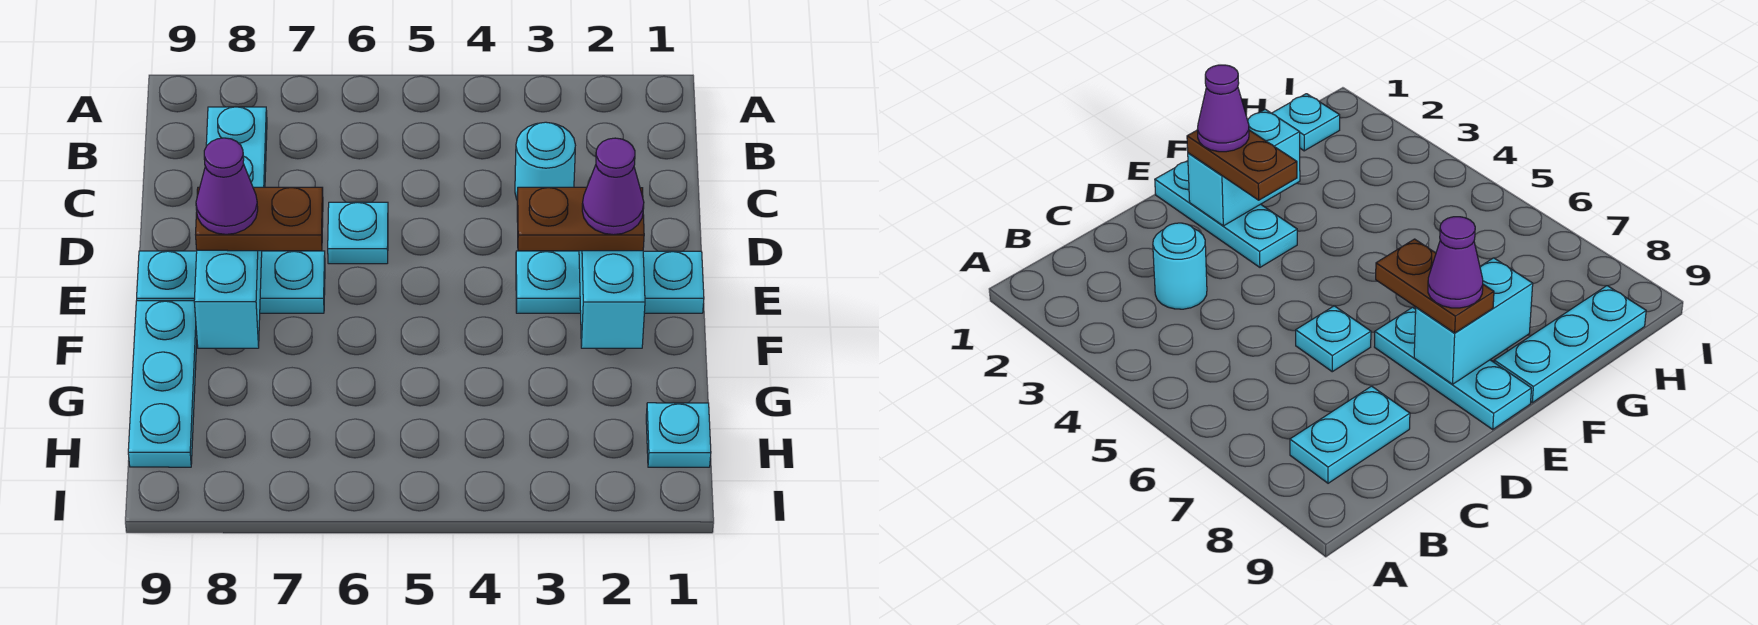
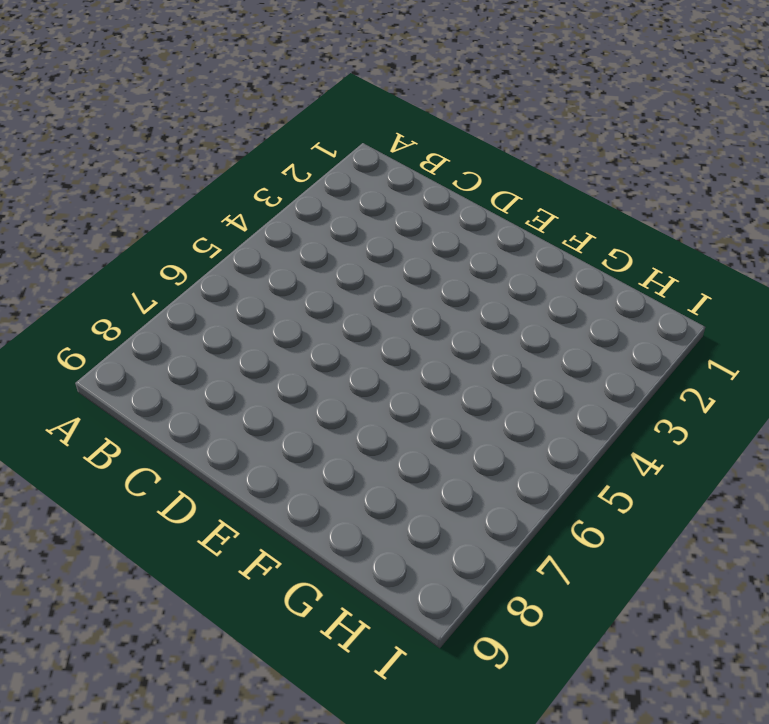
none -> cyan 1x2 plate [206,107,267,187]
none -> cyan 1x1 round brick [515,122,575,199]
none -> cyan 1x1 plate [328,202,388,264]

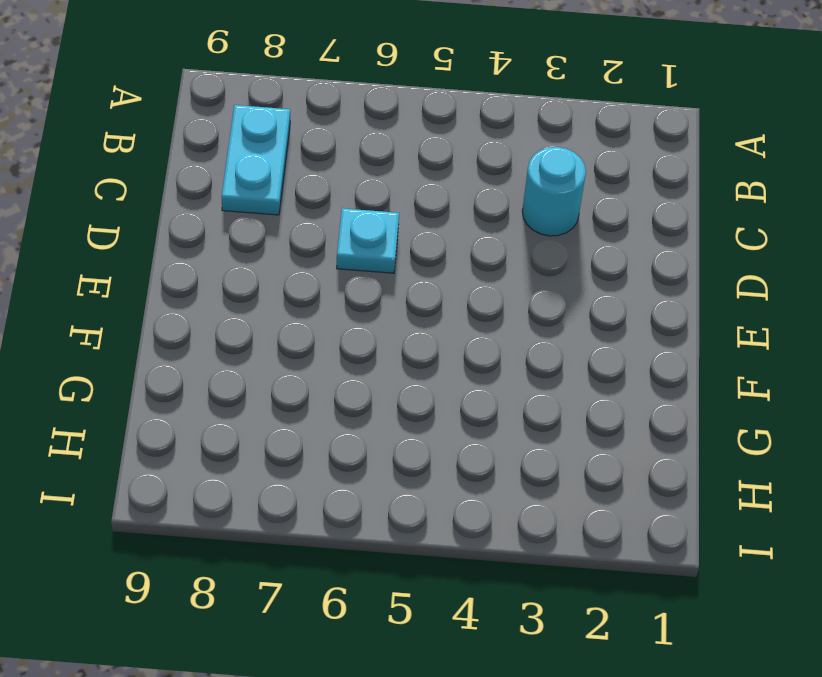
none -> cyan 1x3 plate [516,251,704,313]
none -> cyan 1x3 plate [137,251,325,313]
none -> cyan 1x3 plate [128,301,197,467]

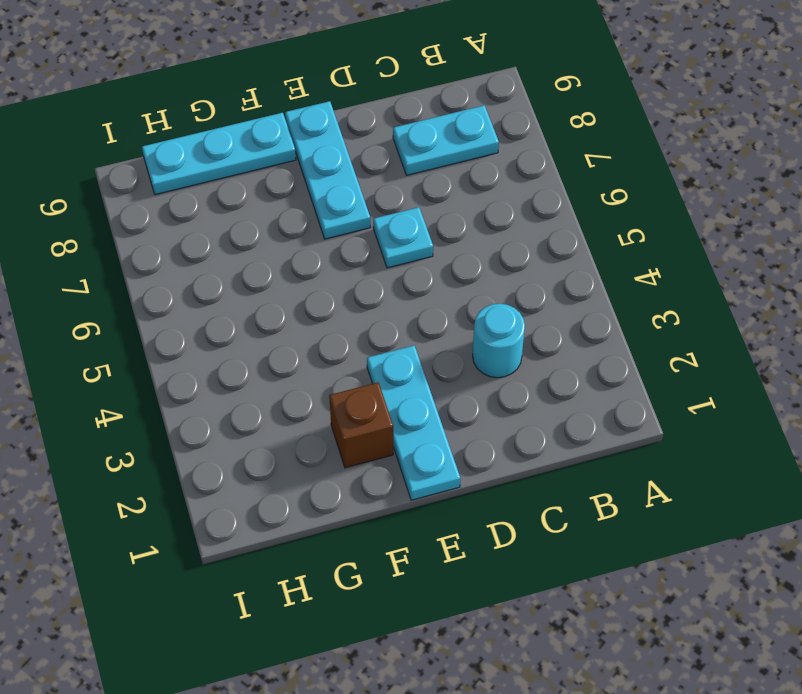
brown 1x1 brick [329,382,393,468] -> none
none -> cyan 1x1 plate [646,403,711,467]
none -> cyan 1x2 brick [579,251,645,348]
none -> cyan 1x2 brick [194,250,262,348]

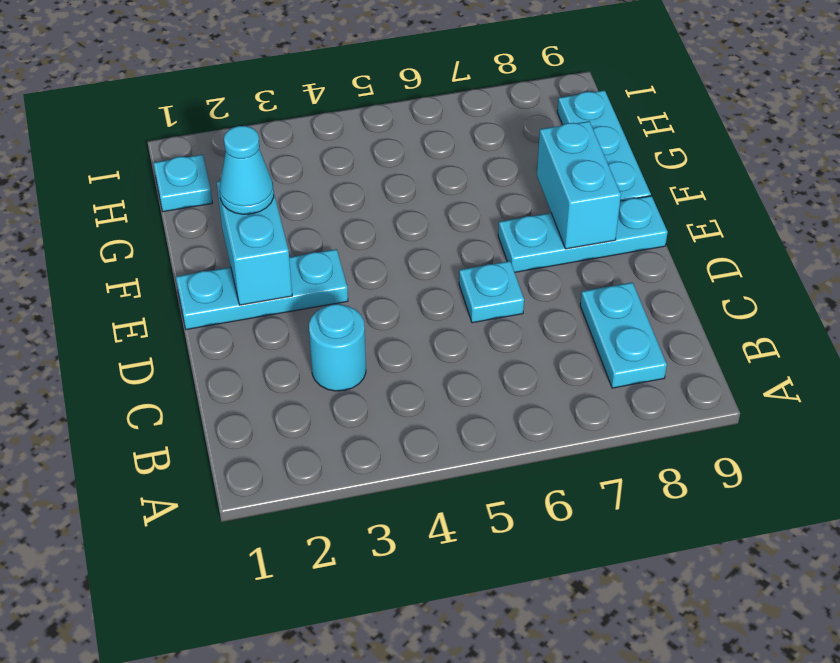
cyan 1x1 cone [220,126,274,214] -> none
none -> brown 1x2 plate [517,187,644,251]
none -> brown 1x2 plate [196,187,323,251]
none -> purple 1x1 cone [582,138,644,235]

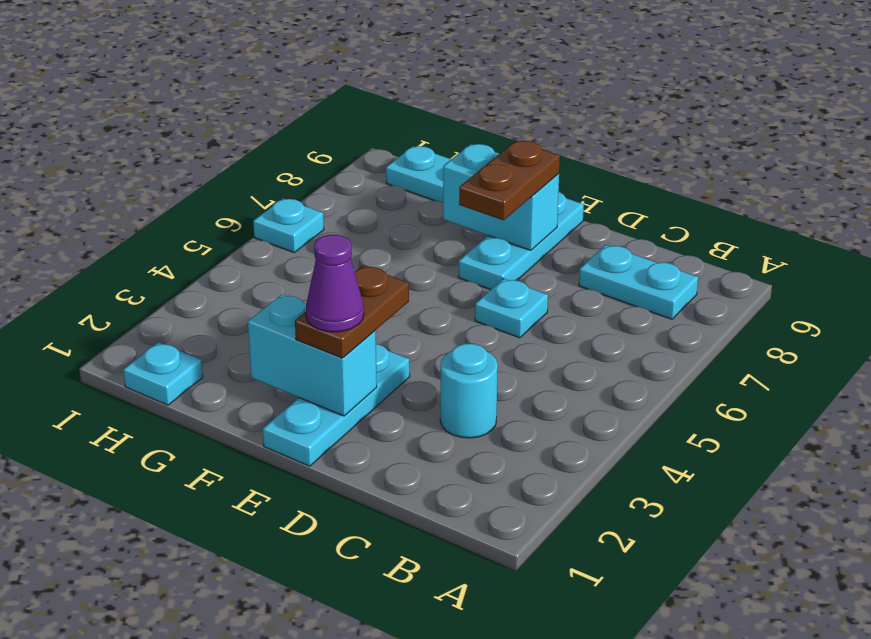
cyan 1x1 plate [253,198,324,252] -> none
none -> purple 1x1 cone [196,138,258,234]

